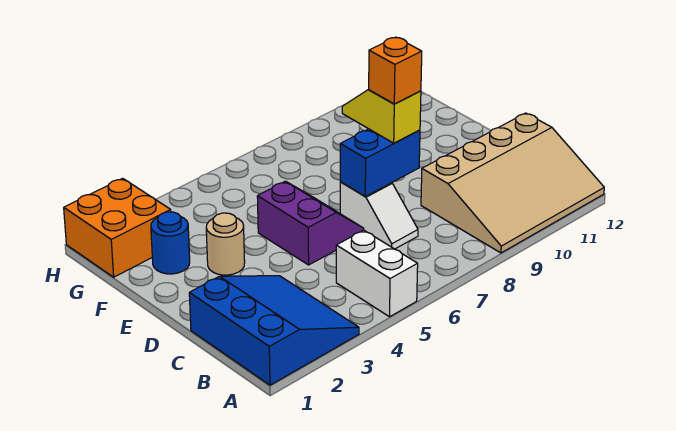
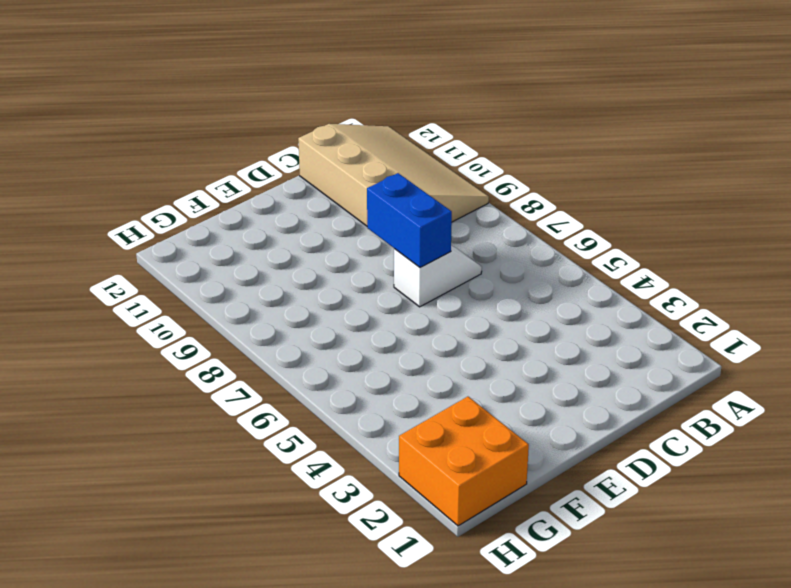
none -> blue 3x3 slope [189,276,359,385]
none -> white 1x2 brick [336,230,418,317]

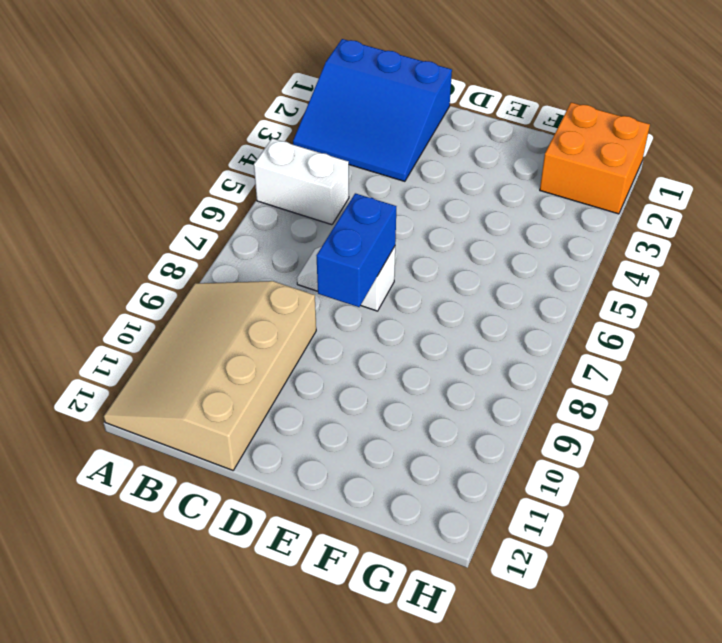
none -> purple 2x2 slope [257,181,364,265]
none -> tan 1x1 round brick [206,213,245,275]

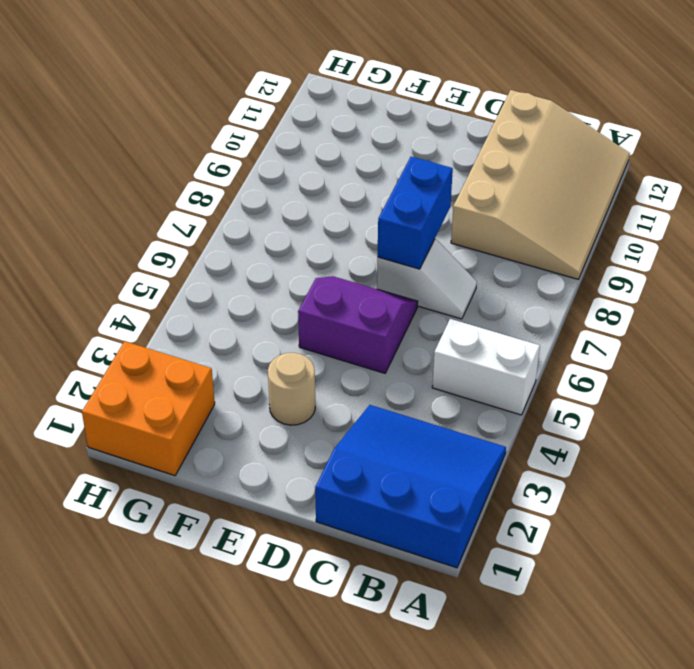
none -> blue 1x1 round brick [151,212,190,274]
none -> yellow 1x2 slope [342,89,421,143]

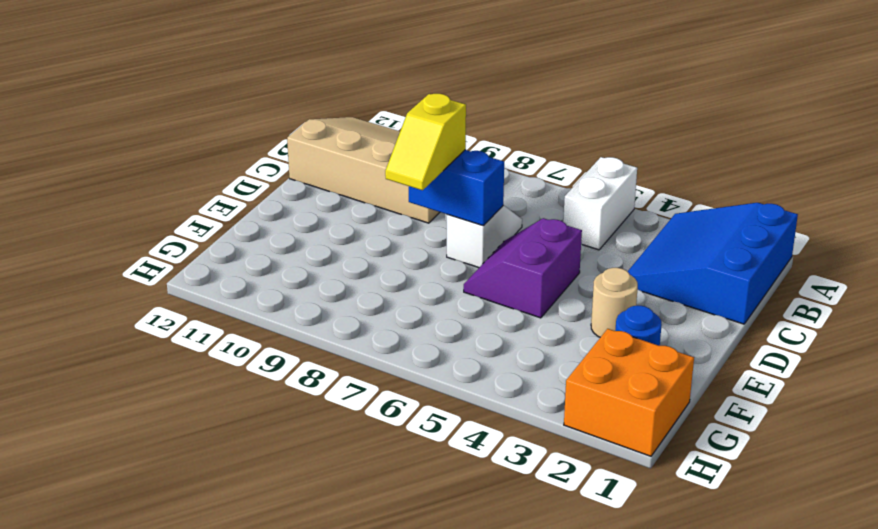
none -> orange 1x1 brick [369,37,422,104]

